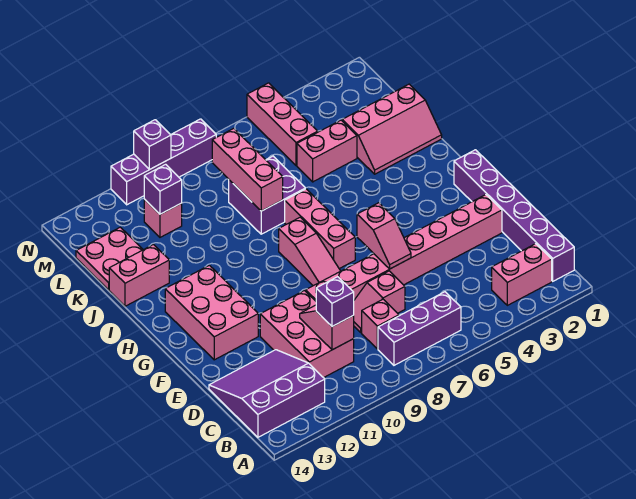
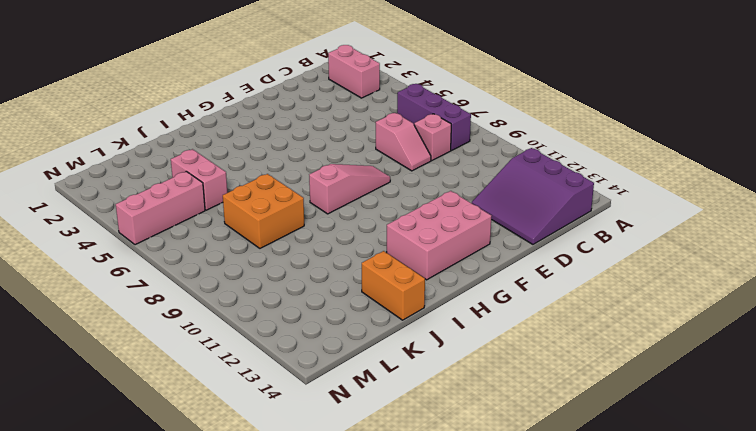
orange 2x2 brick [223,174,304,248] -> purple 2x2 brick [229,156,305,234]
orange 1x2 brick [362,251,425,320] -> pink 1x2 brick [109,245,169,306]
none -> purple 1x6 brick [454,150,574,281]
none -> pink 2x3 brick [260,291,354,378]
none -> pink 1x8 brick [306,195,502,301]

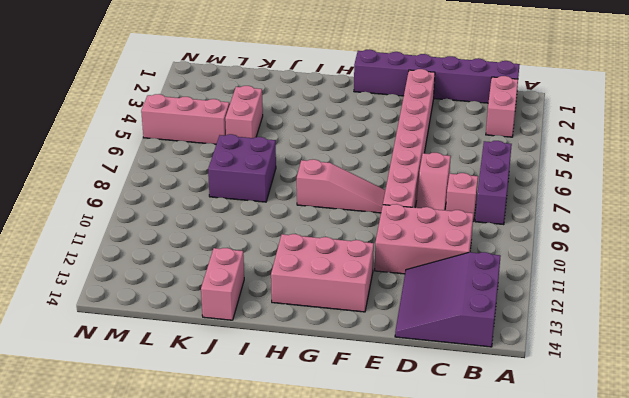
none -> pink 1x3 brick [285,189,355,269]
none -> pink 2x3 slope [342,84,442,174]
none -> pink 2x2 plate [76,227,143,290]

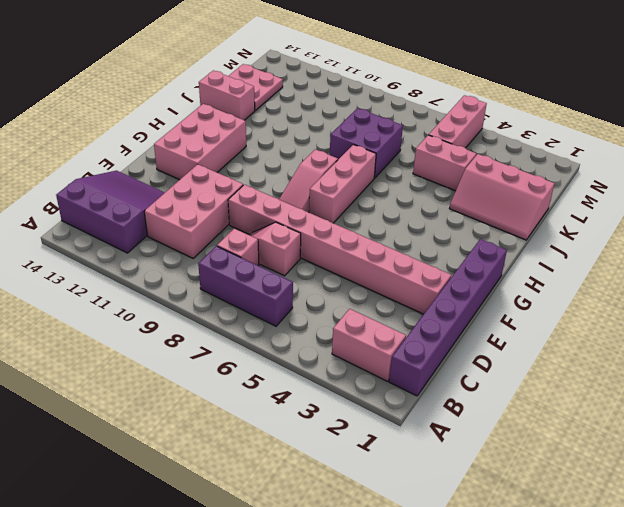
none -> pink 1x1 brick [144,199,182,237]
none -> purple 1x4 brick [111,119,216,205]
none -> pink 1x2 slope [300,305,354,350]

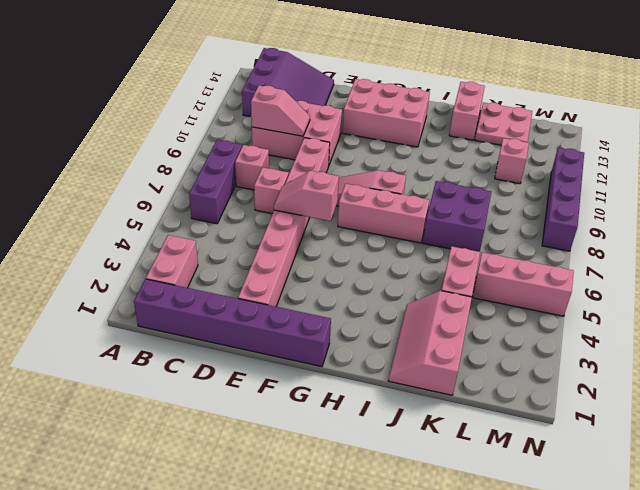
none -> pink 1x3 brick [212,128,283,211]
none -> purple 1x1 brick [144,164,182,214]
none -> purple 1x1 brick [134,120,171,170]

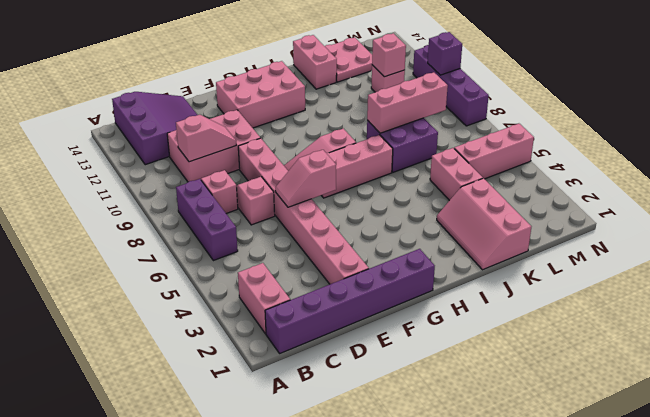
pink 1x1 brick [372,33,406,77] -> purple 1x1 brick [144,164,182,214]
none -> purple 1x1 brick [316,277,354,326]

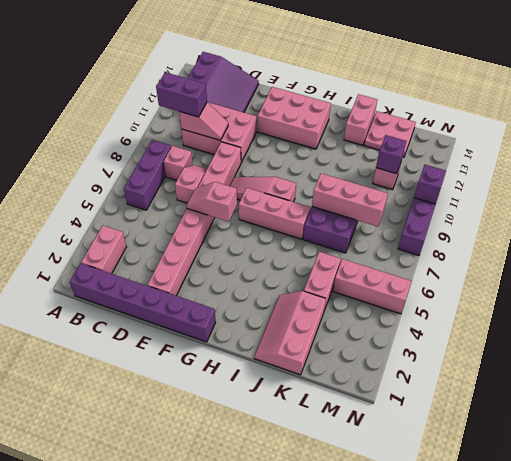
purple 1x2 brick [156,72,207,117] -> purple 1x1 brick [316,277,354,326]

